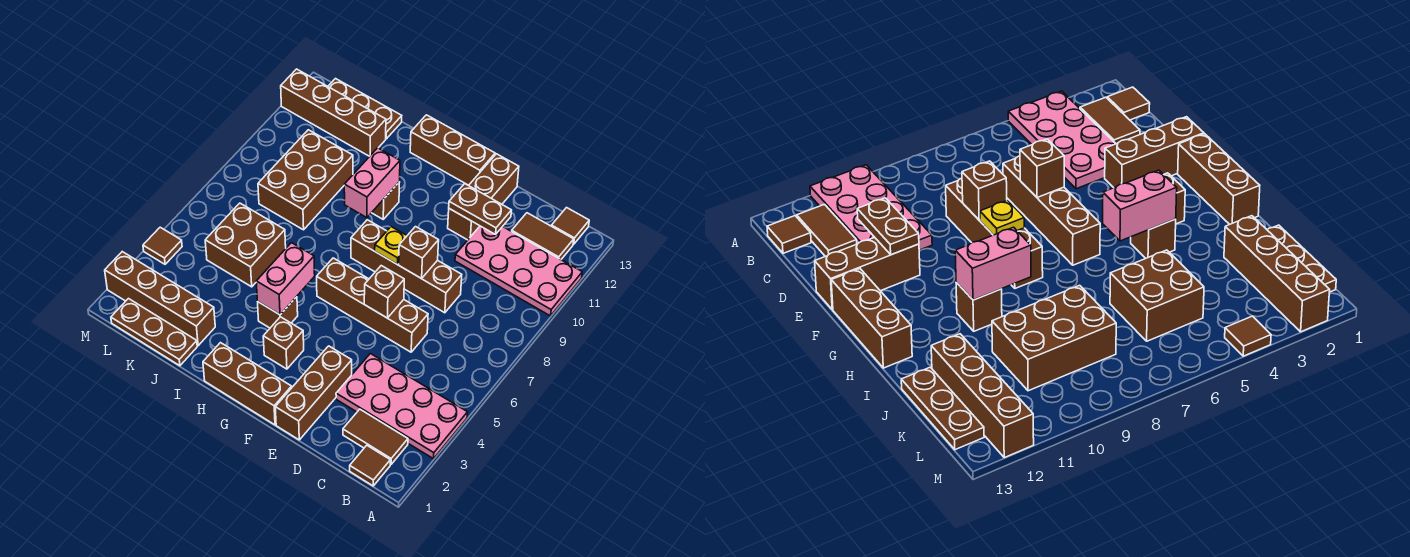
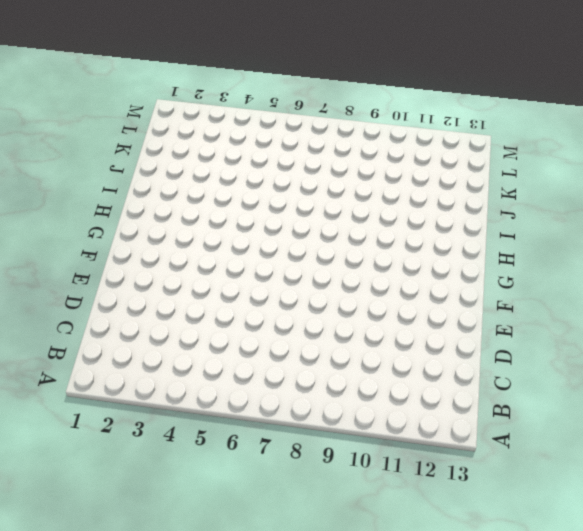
none -> pink 2x4 plate [336,354,467,459]
none -> pink 2x4 plate [455,226,582,316]
none -> brown 1x1 tile [350,445,390,486]

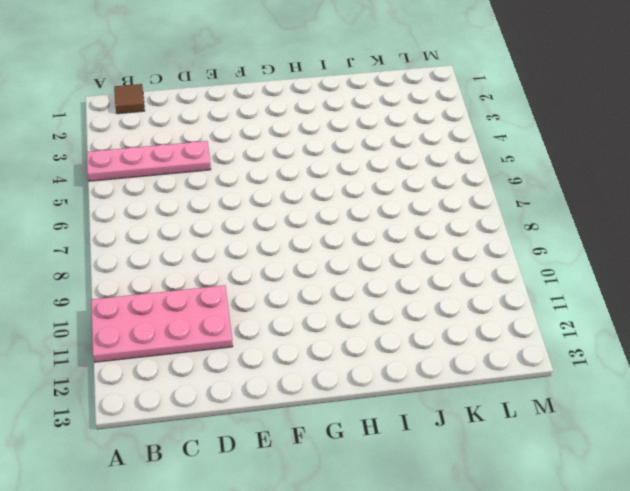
pink 1x4 plate [87,141,211,181] -> pink 2x4 plate [336,354,467,459]
none -> brown 1x2 tile [343,409,408,464]
none -> brown 1x2 tile [512,213,574,259]
none -> brown 1x1 tile [552,208,589,244]

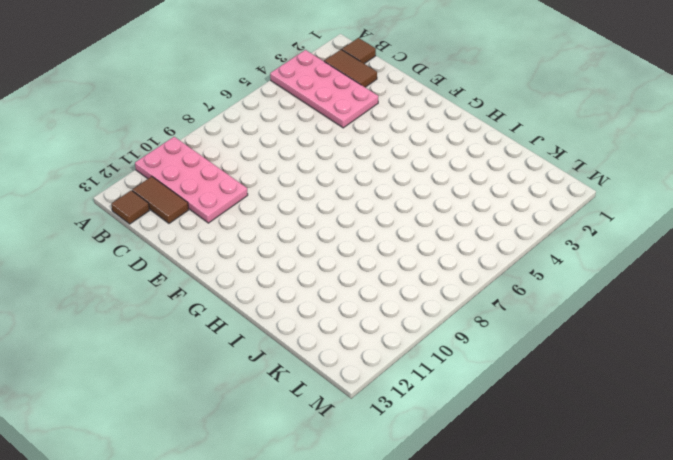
none -> brown 1x4 brick [317,258,428,352]
none -> brown 1x4 brick [351,220,462,313]
none -> brown 1x3 brick [275,346,352,440]

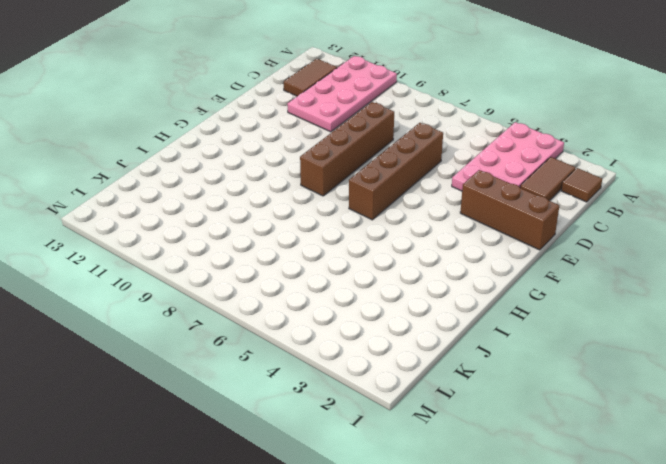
none -> brown 1x1 tile [552,208,589,244]
none -> brown 1x3 brick [448,154,519,240]
none -> brown 1x3 brick [203,343,292,425]

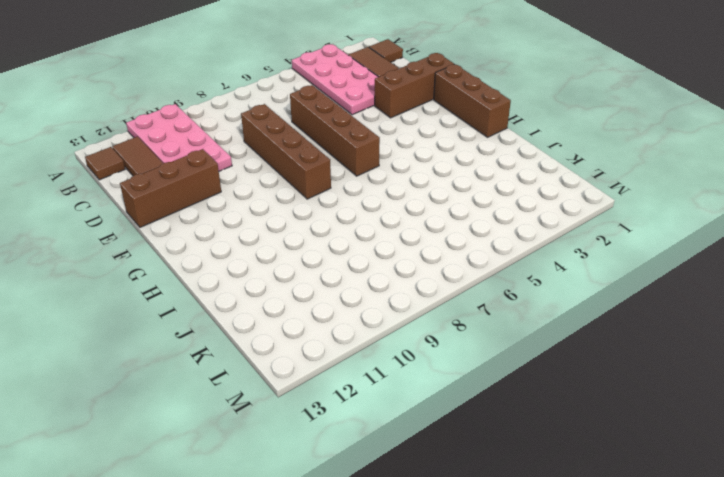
none -> brown 1x3 brick [410,115,495,185]
none -> brown 1x1 brick [263,317,304,369]
none -> brown 1x1 brick [258,297,298,328]

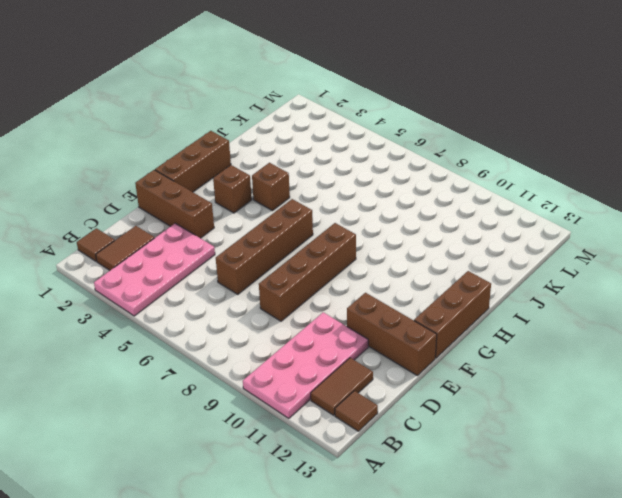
none -> brown 1x1 brick [372,182,400,219]
none -> brown 1x3 plate [111,299,197,366]
none -> brown 1x4 brick [105,252,215,346]

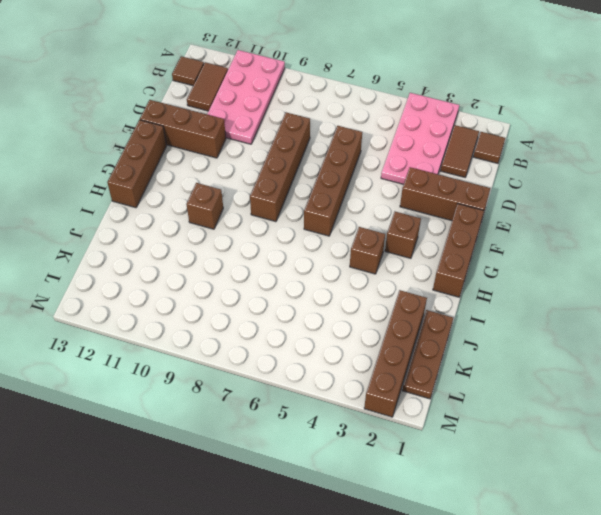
none -> brown 2x2 brick [205,203,286,287]
none -> brown 2x3 brick [258,130,353,230]
none -> brown 1x4 brick [281,69,386,156]

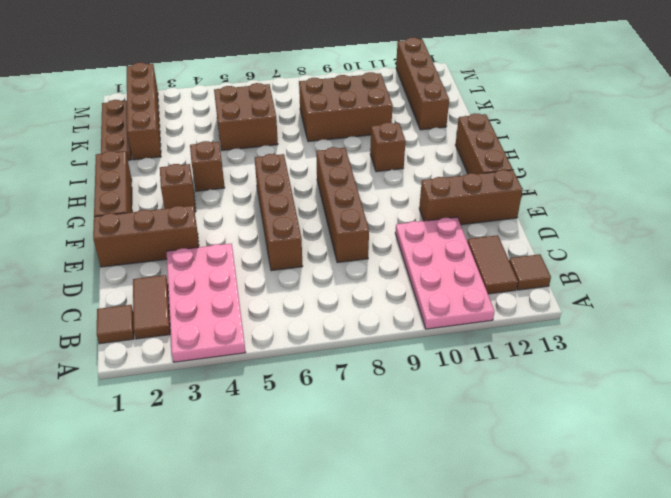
none -> brown 1x3 plate [328,79,402,139]
none -> brown 1x1 tile [143,227,182,264]
none -> brown 1x2 plate [449,184,512,234]

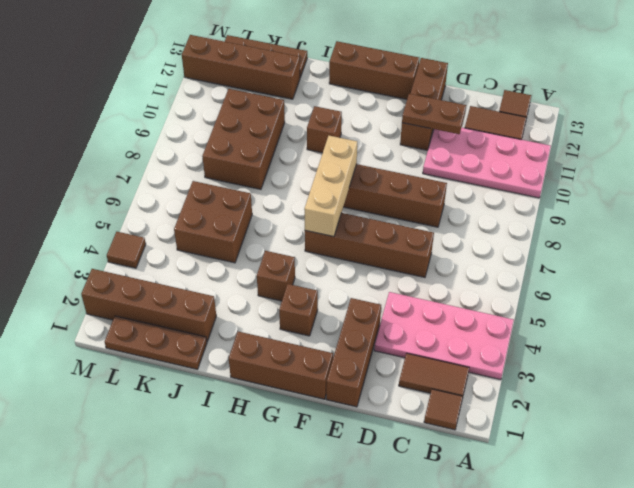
tan 1x3 brick [304,136,357,237] -> none
none -> brown 1x1 brick [364,266,404,318]
none -> brown 1x1 brick [399,227,439,279]
none -> yellow 1x1 plate [375,227,407,265]

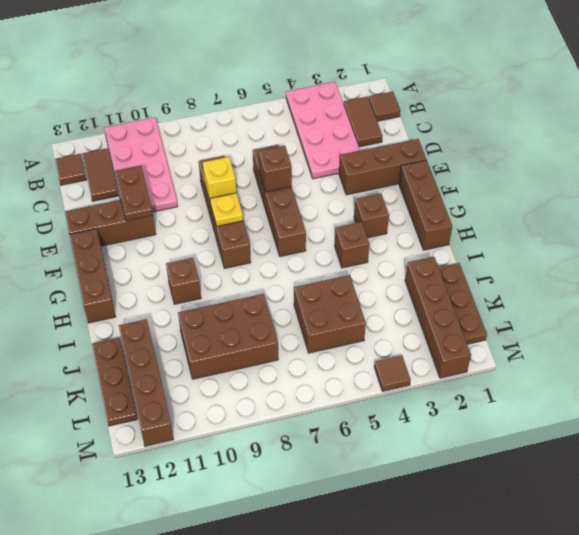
yellow 1x1 brick [203,157,236,201] -> brown 1x1 brick [399,227,439,279]
none -> pink 1x2 brick [256,243,315,315]
none -> pink 1x2 brick [344,148,400,218]

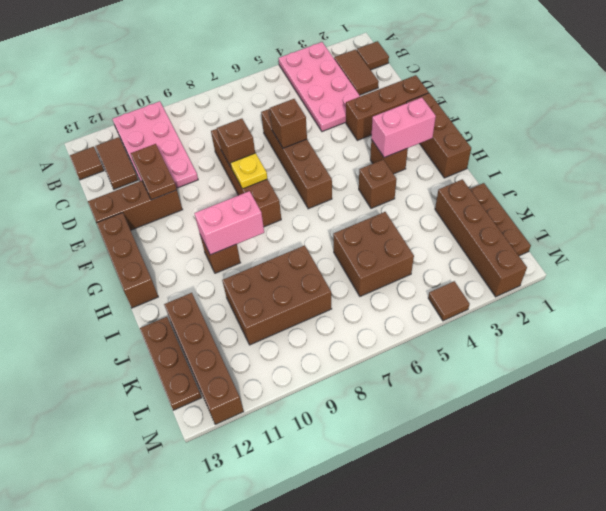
pink 1x2 brick [371,98,436,158] -> pink 1x2 brick moved to [256,243,315,315]

